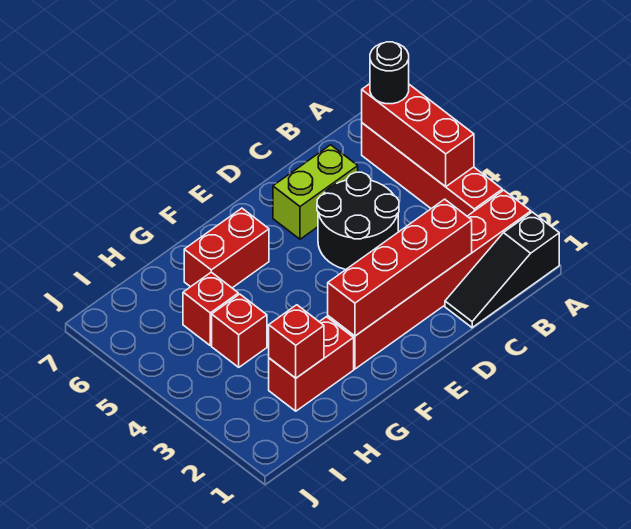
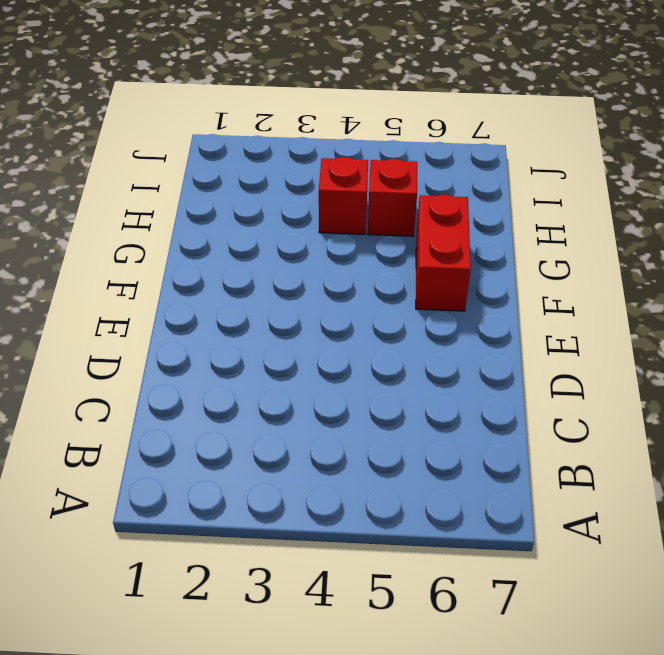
none -> black 1x3 slope [445,212,559,328]
none -> red 1x6 brick [328,190,531,369]
none -> red 1x4 brick [362,123,502,216]

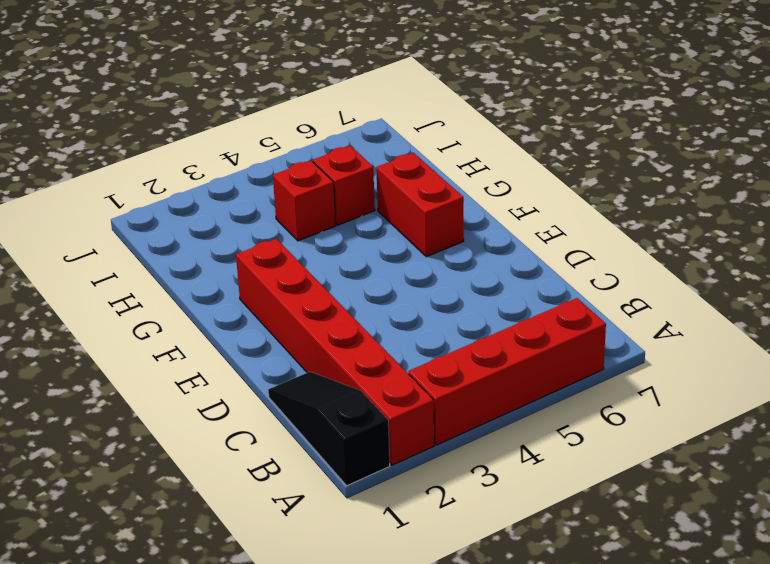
none -> black 2x2 round brick [317,172,399,270]
none -> lime 1x2 brick [273,145,358,239]
none -> red 1x2 brick [269,317,354,411]

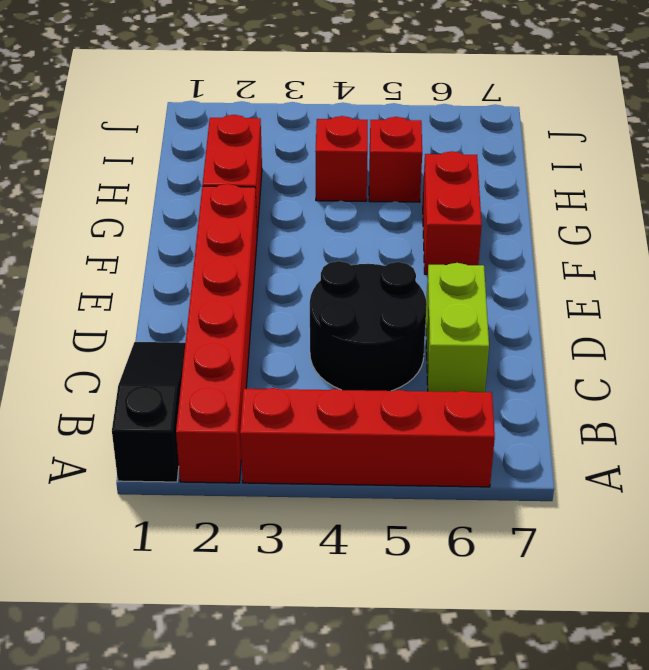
none -> red 1x3 brick [362,84,474,187]
none -> red 1x4 brick [328,199,472,336]
none -> red 1x1 brick [269,305,324,378]

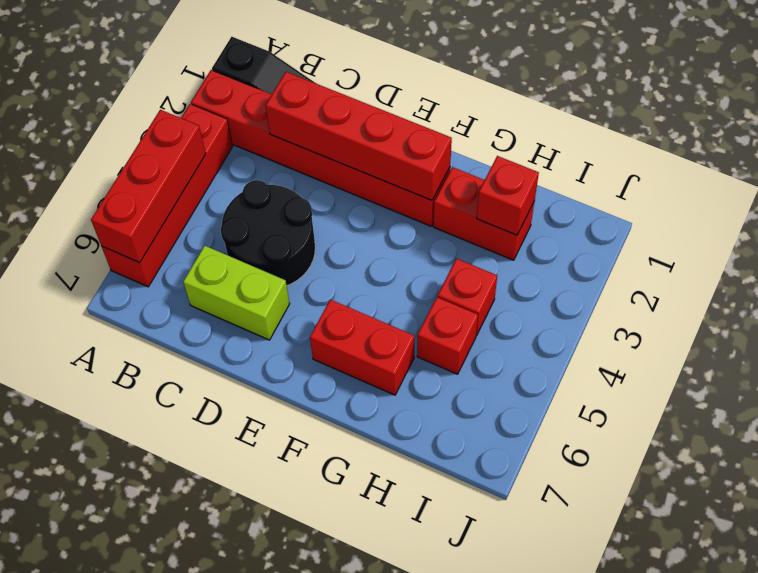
none -> black 1x1 round brick [370,42,409,104]

